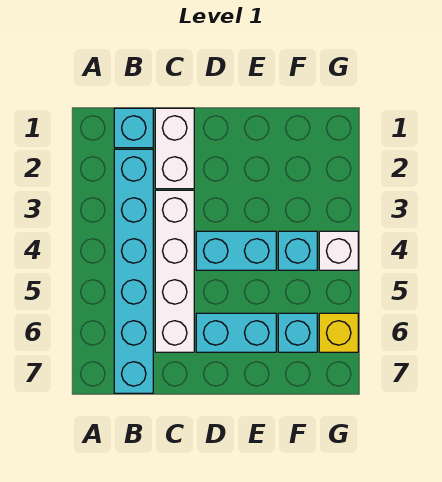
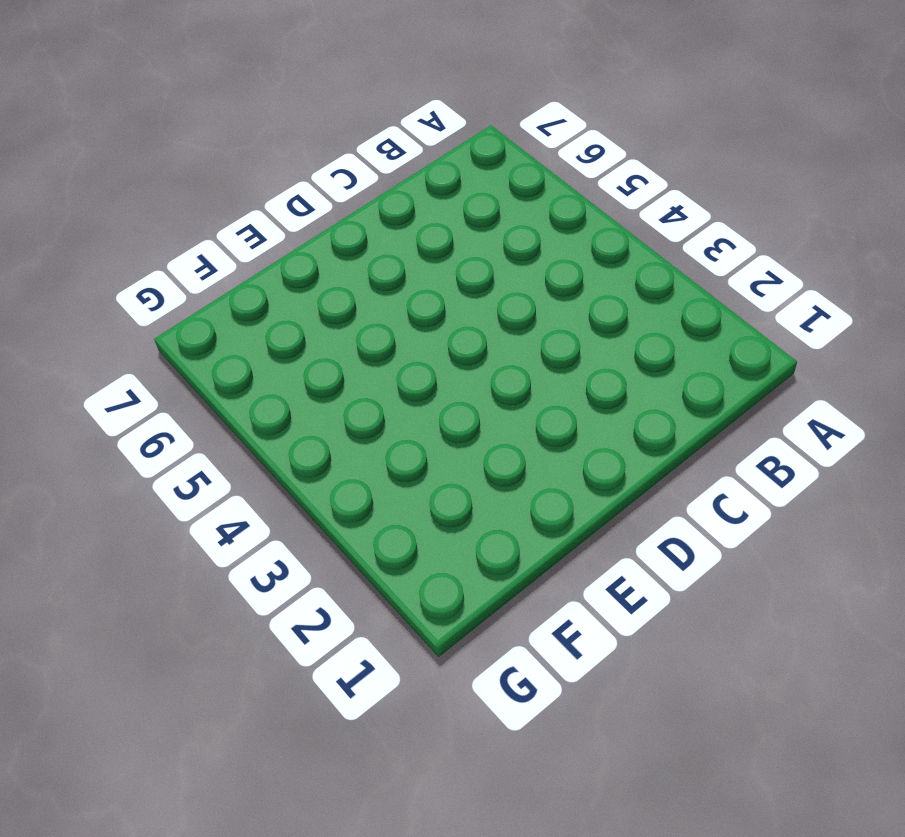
none -> cyan 1x1 brick [114,108,153,148]
none -> cyan 1x6 brick [114,149,153,393]

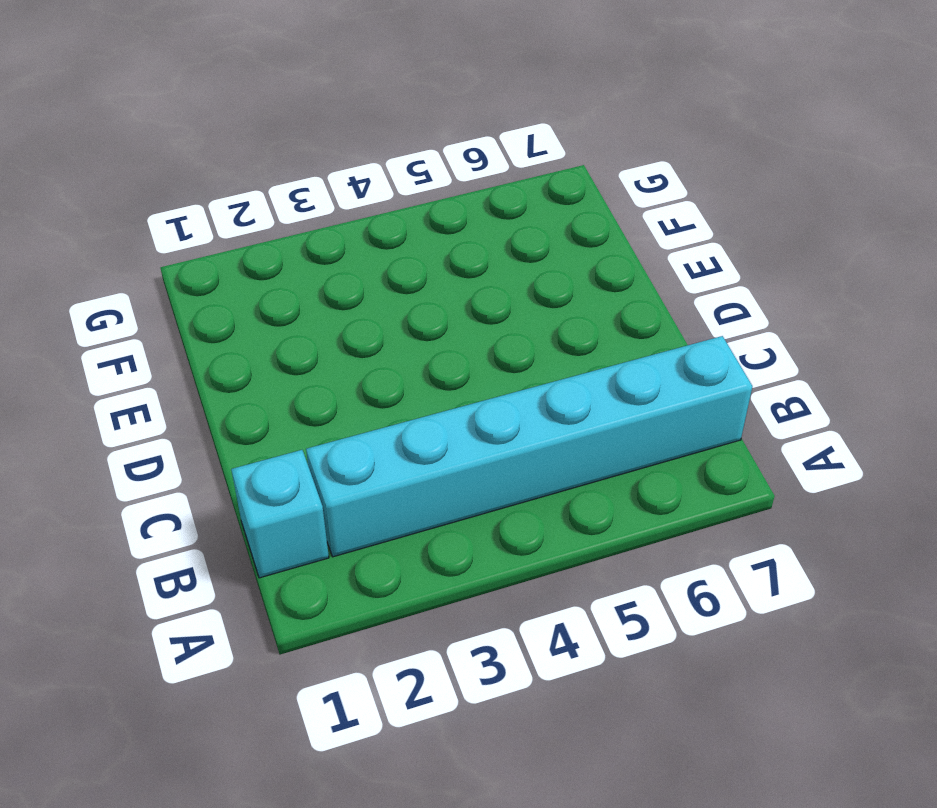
none -> white 1x2 brick [155,108,194,189]
none -> white 1x4 brick [155,190,194,352]

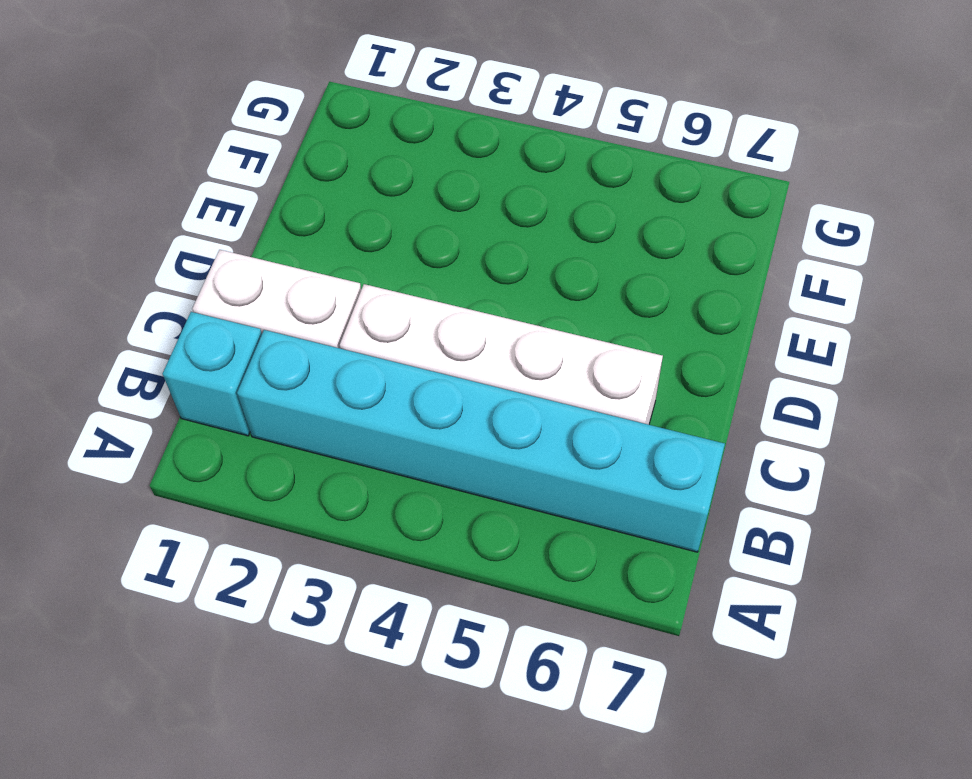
none -> cyan 1x2 brick [196,231,276,270]
none -> cyan 1x2 brick [196,313,276,352]

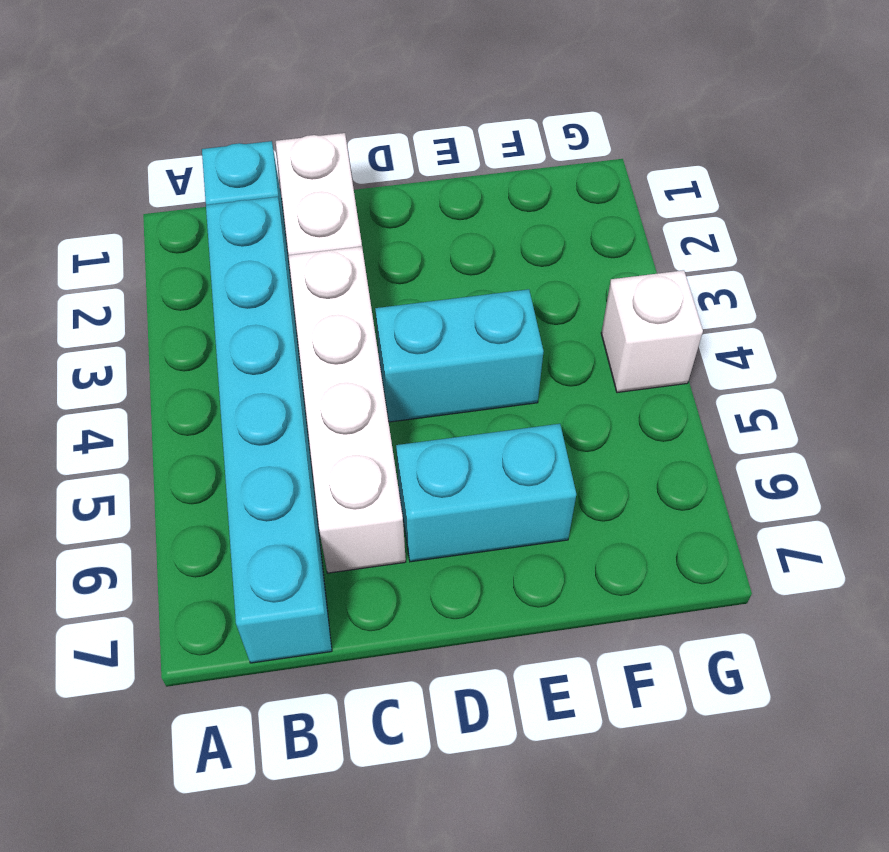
none -> cyan 1x1 brick [278,231,317,270]
none -> cyan 1x1 brick [278,313,317,352]

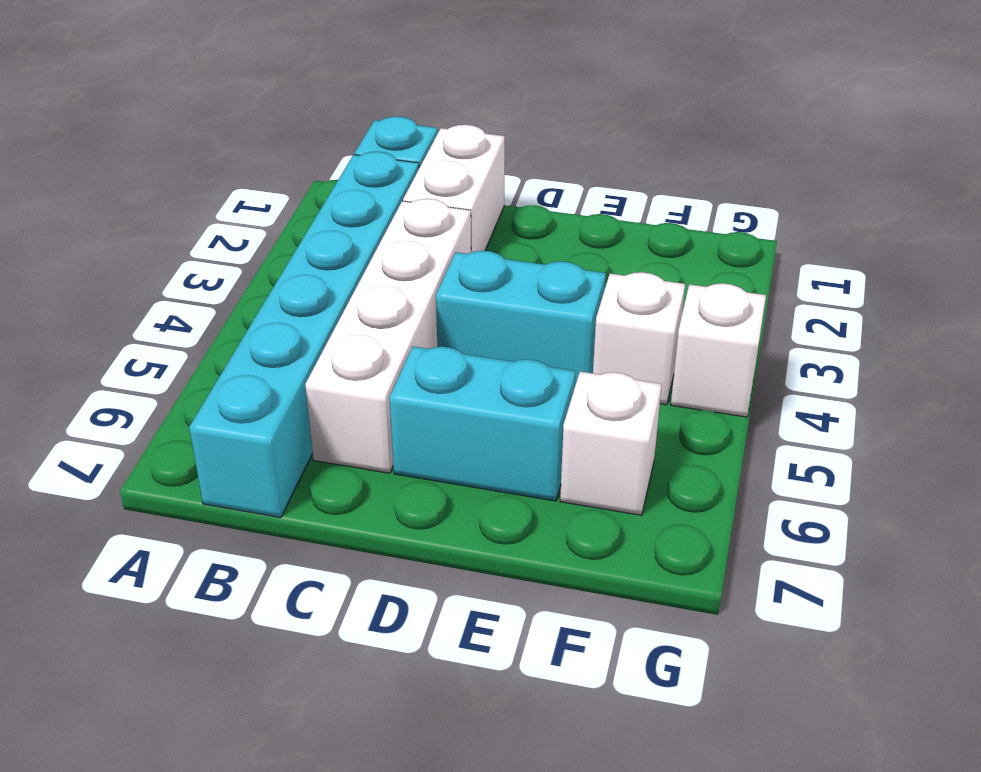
white 1x1 brick [593,272,685,405] -> cyan 1x1 brick [278,231,317,270]
white 1x1 brick [560,372,662,515] -> cyan 1x1 brick [278,313,317,352]
none -> yellow 1x1 brick [319,313,358,352]

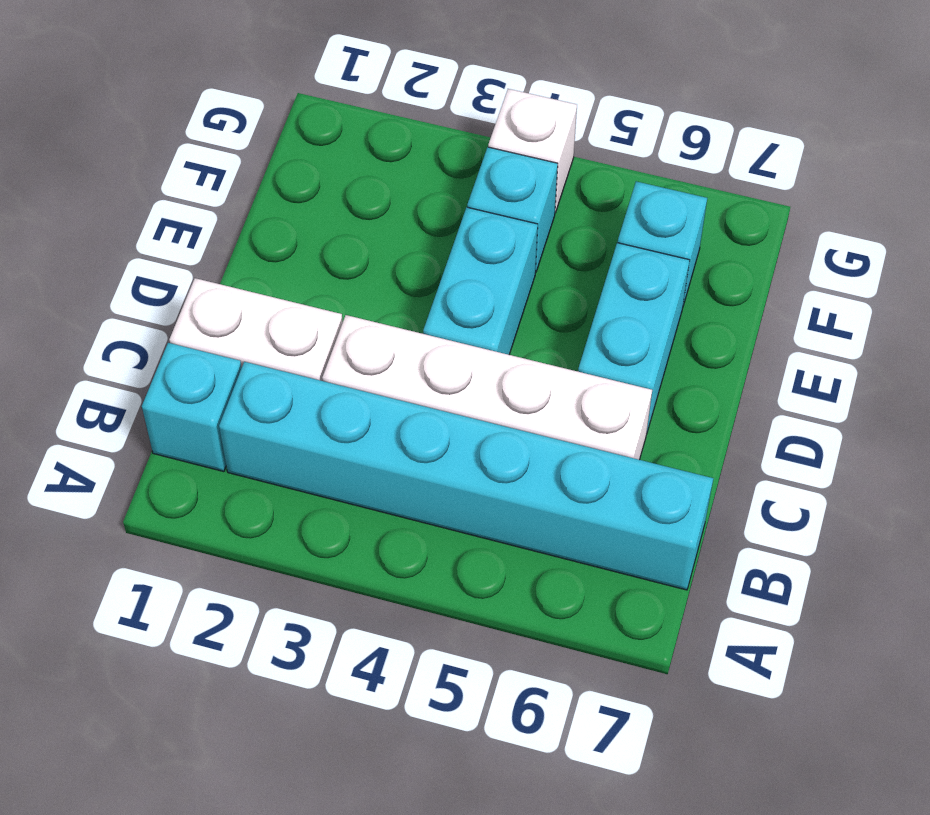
none -> yellow 1x1 brick [319,313,358,352]

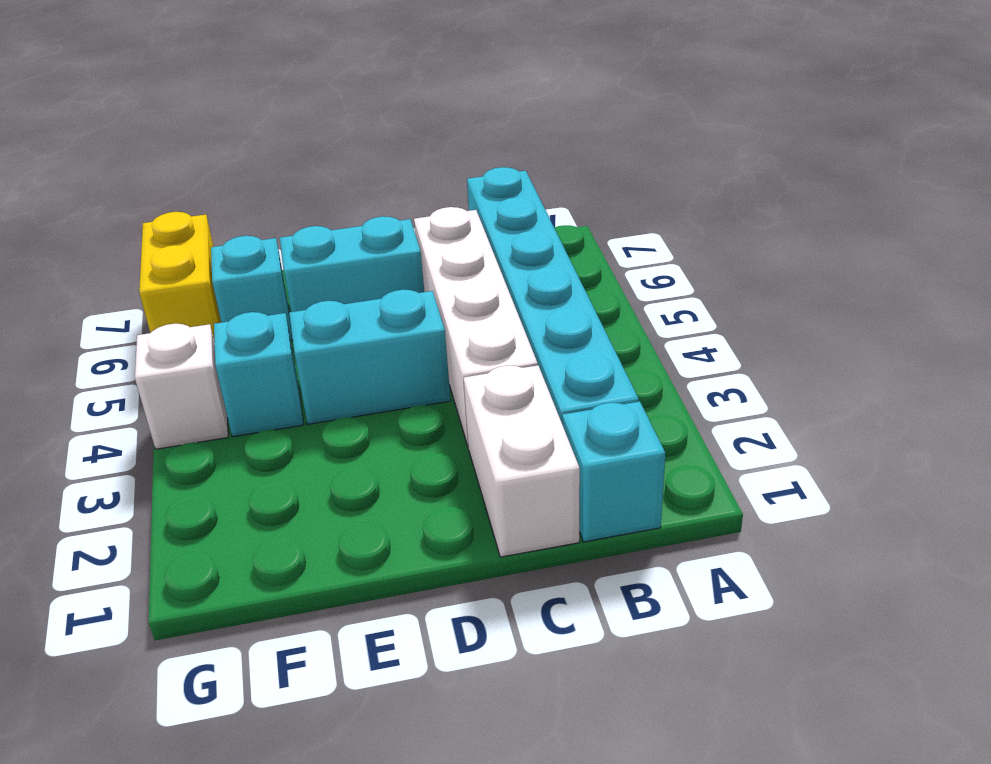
yellow 1x2 brick [139,212,221,343] -> yellow 1x1 brick [319,313,358,352]

